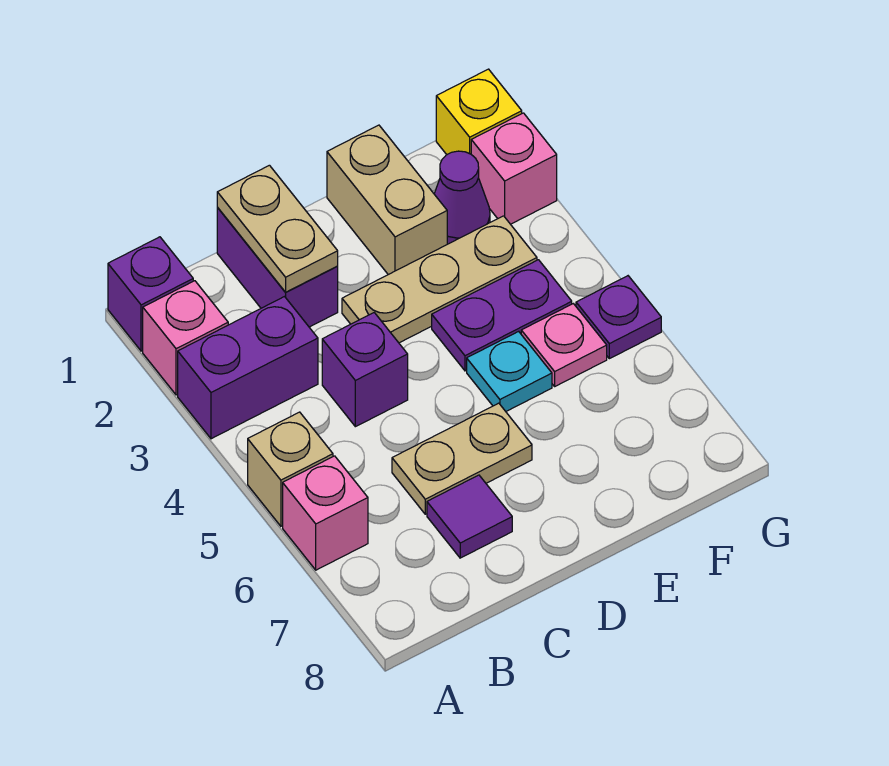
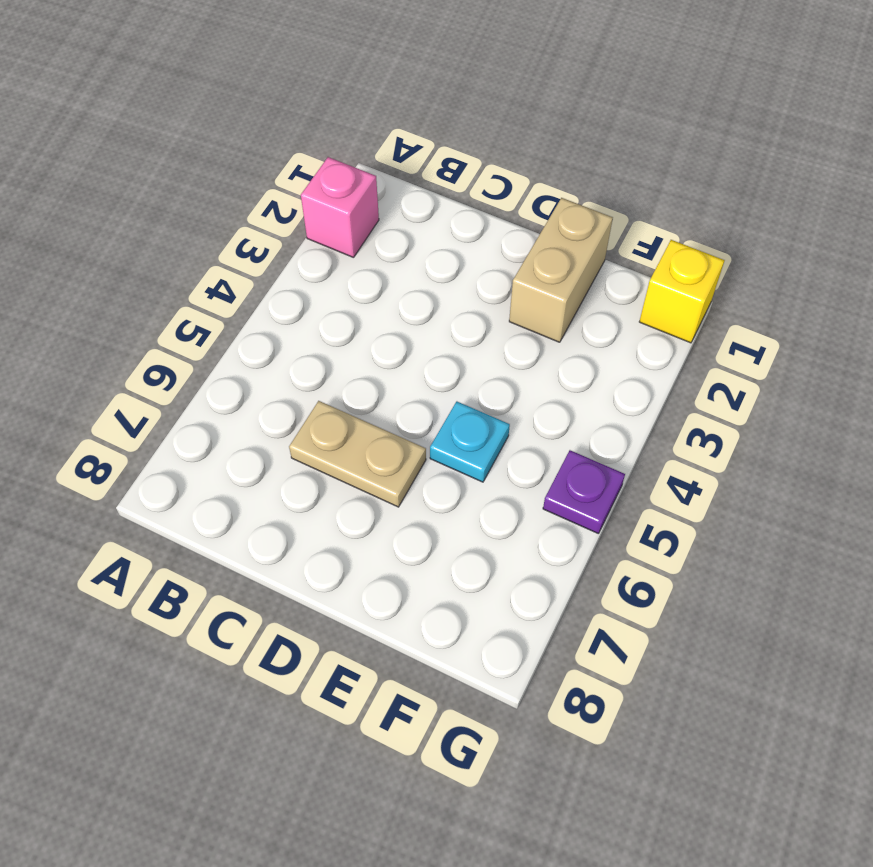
none -> purple 1x1 brick [108,237,193,351]
none -> purple 1x2 brick [178,297,318,439]
none -> tan 1x1 brick [248,412,333,526]

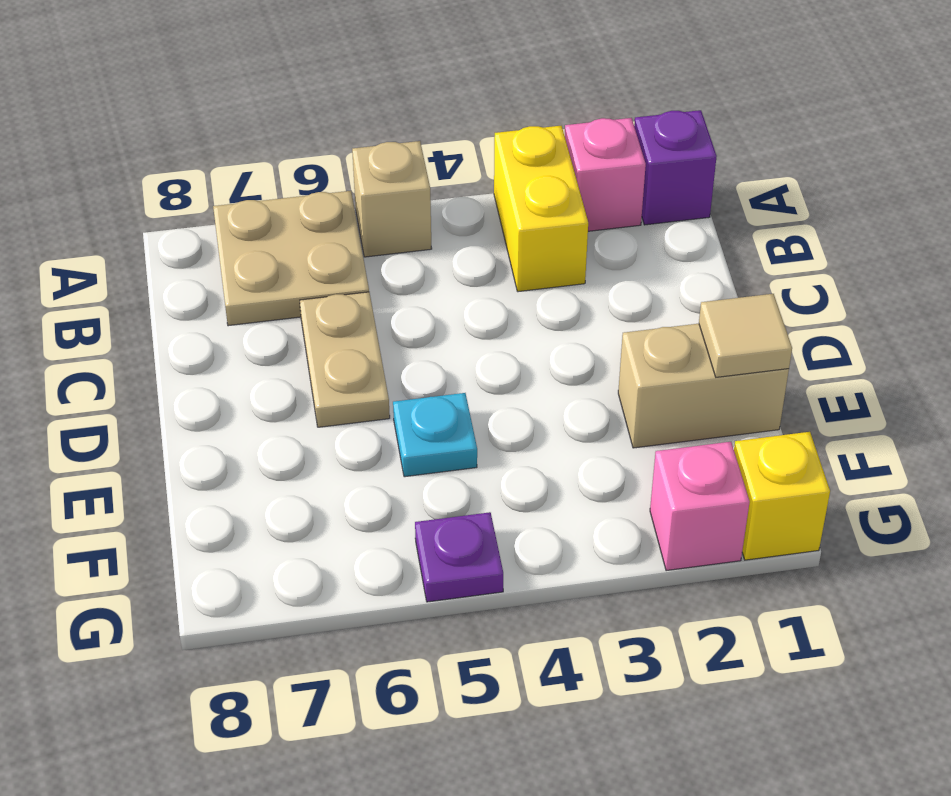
yellow 1x2 brick [494,126,588,292] -> purple 1x2 brick [178,297,318,439]
tan 2x2 plate [213,191,369,326] -> pink 1x1 brick [283,456,368,570]
tan 1x1 tile [699,294,792,377] -> none
none -> purple 1x2 brick [217,208,338,327]
none -> purple 1x1 brick [322,313,408,427]
none -> purple 1x1 tile [427,475,512,558]

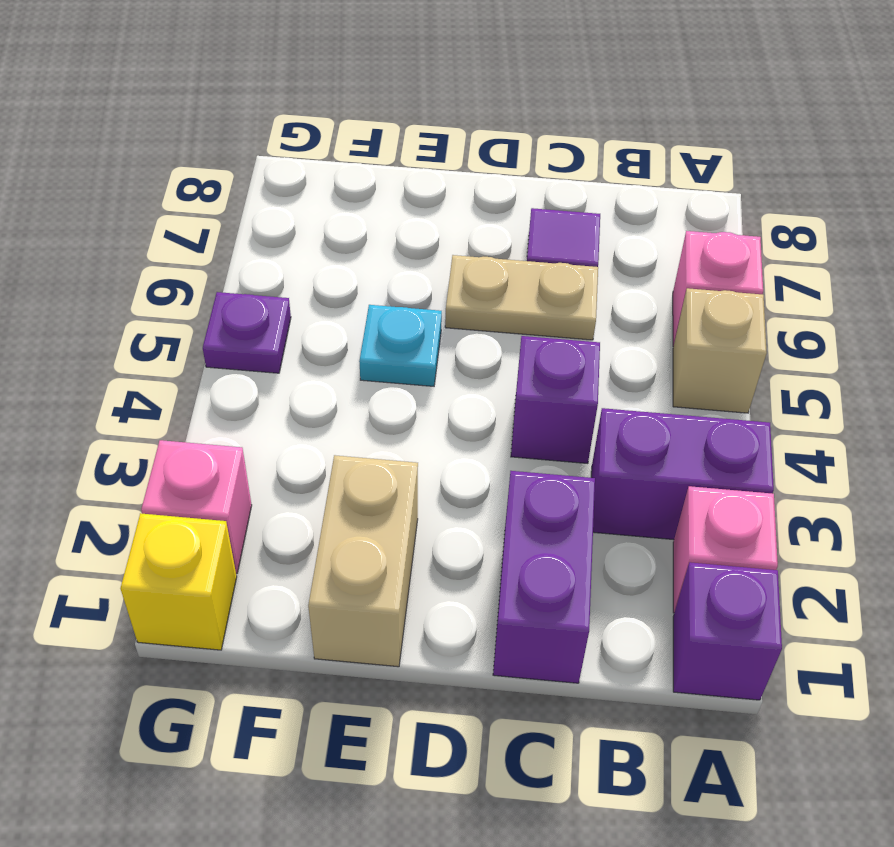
none -> tan 1x3 plate [342,216,537,343]
none -> purple 1x2 plate [432,260,572,371]
none -> purple 1x1 cone [434,151,490,244]

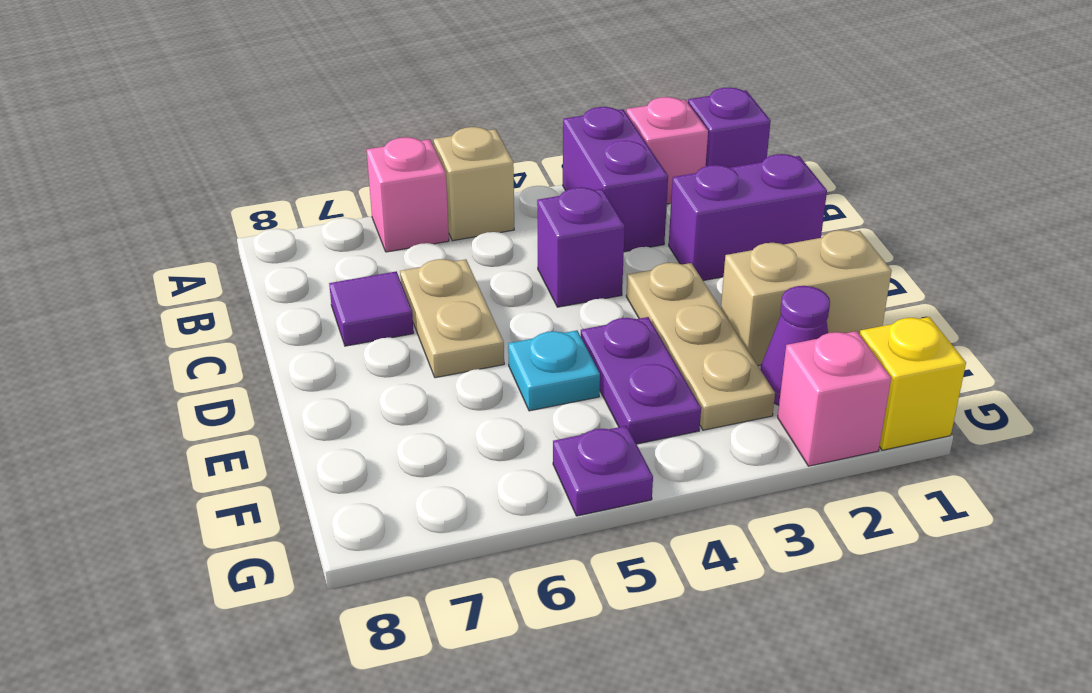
none -> pink 1x1 plate [521,304,607,386]
none -> tan 1x2 plate [217,165,338,292]

